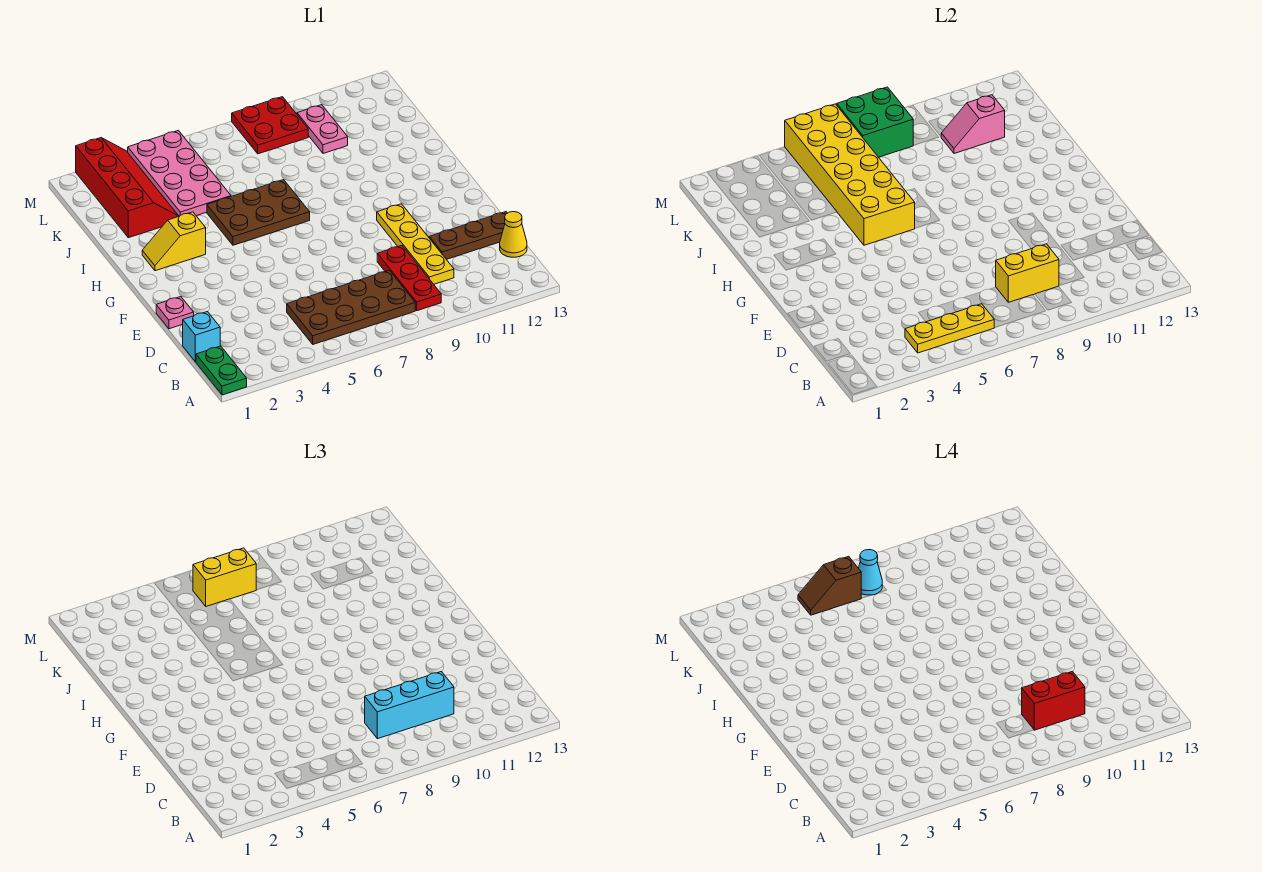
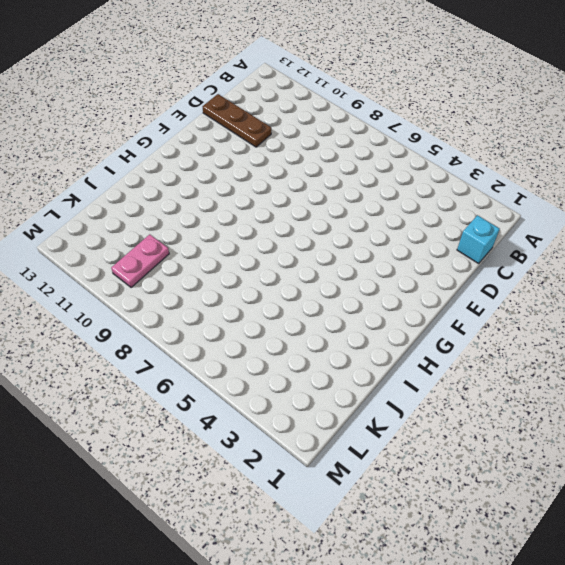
none -> green 1x2 plate [196,346,247,395]
none -> brown 2x4 plate [287,270,415,344]
none -> red 1x3 plate [377,246,441,311]

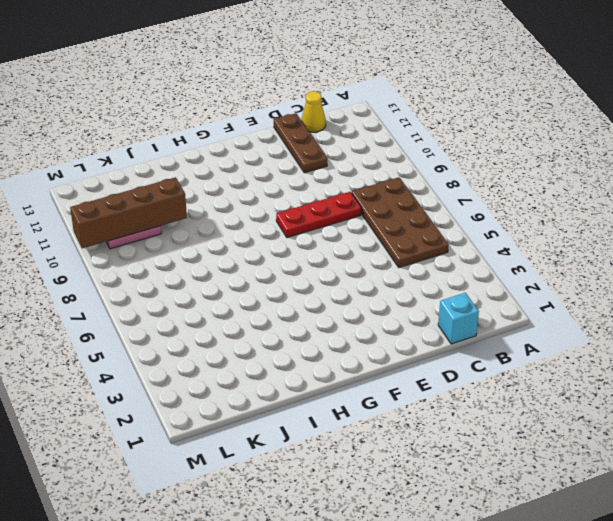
red 1x3 plate [276,192,361,238] -> red 1x3 plate moved to [377,246,441,311]
brown 1x4 brick [70,177,187,248] -> pink 1x2 slope [941,95,1005,153]
none -> green 1x2 plate [196,346,247,395]
none -> yellow 1x4 plate [377,204,454,284]
none -> pink 1x1 plate [156,297,194,329]

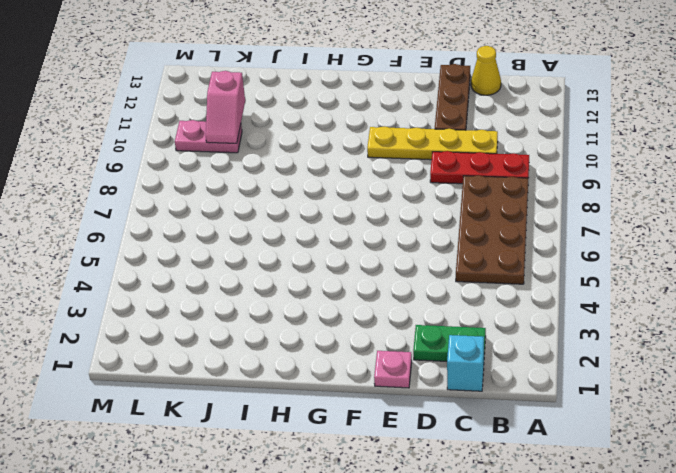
green 1x2 plate [413,325,486,361] -> green 1x2 plate moved to [196,346,247,395]
none -> yellow 1x2 slope [142,212,206,271]
none -> brown 2x3 plate [207,180,310,245]
none -> red 2x4 slope [76,138,179,238]

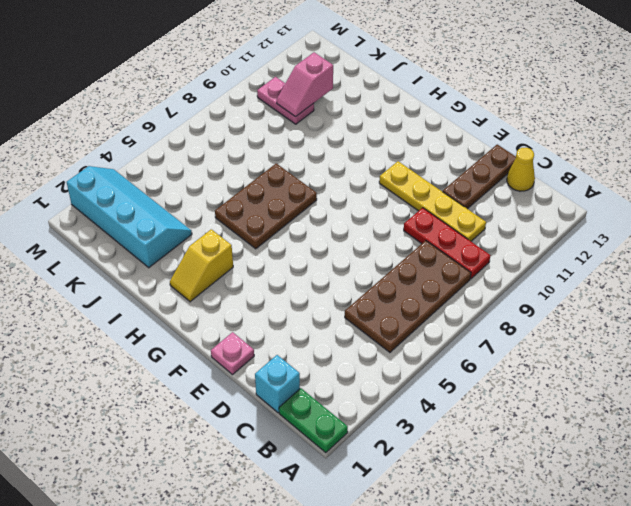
cyan 2x4 slope [67,166,192,268] -> red 2x4 slope [76,138,179,238]
none -> pink 2x4 plate [128,130,231,216]
none -> red 2x2 plate [232,97,308,154]
none -> yellow 1x3 plate [905,304,994,353]

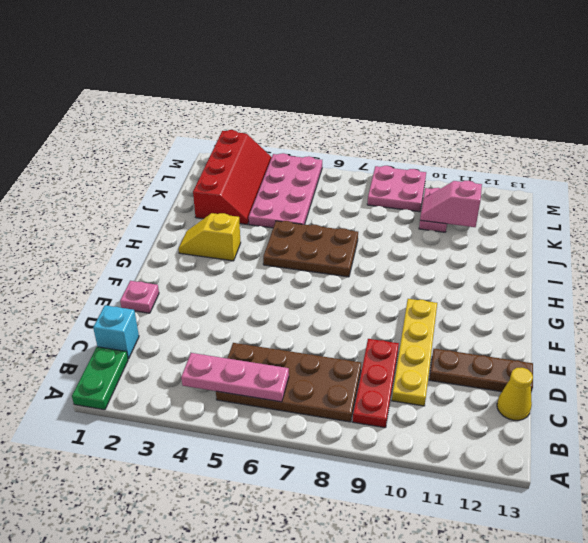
pink 1x3 plate [181,353,289,402] -> yellow 1x3 plate [905,304,994,353]
pink 2x2 plate [367,166,426,212] -> red 2x2 plate [232,97,308,154]
none -> yellow 1x2 brick [996,244,1059,302]
none -> yellow 2x6 brick [785,104,915,245]
none -> green 2x2 brick [837,87,914,157]

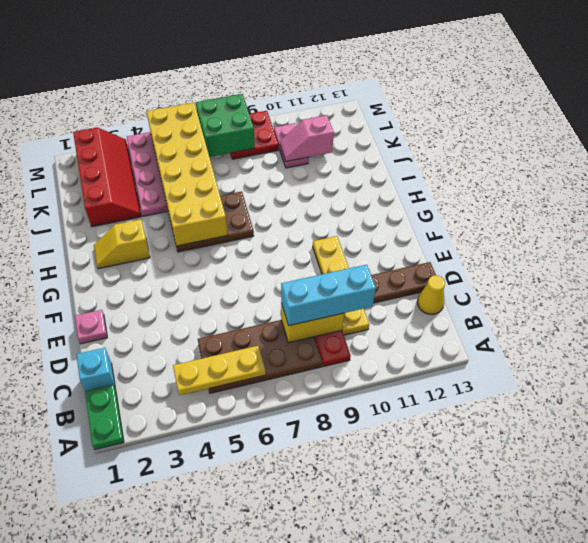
none -> yellow 1x2 brick [193,548,256,606]
none -> red 1x2 brick [1022,671,1085,730]
none -> brown 1x2 slope [798,556,861,615]

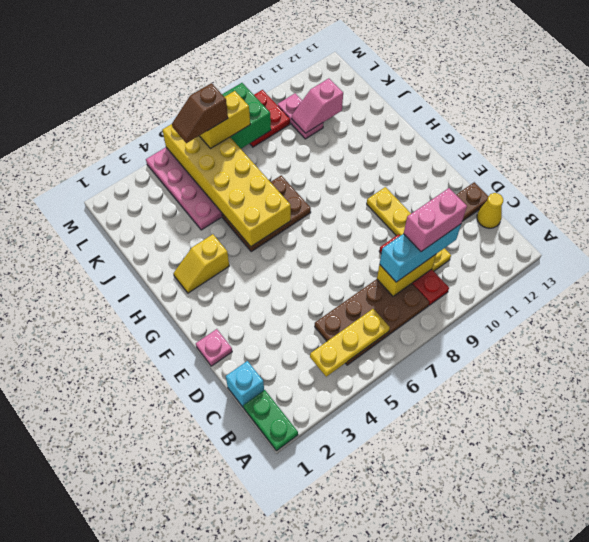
pink 1x2 brick [404,188,467,252] -> red 1x2 brick [1022,671,1085,730]
none -> red 2x4 slope [76,138,179,238]
none -> cyan 1x1 cone [859,550,882,595]

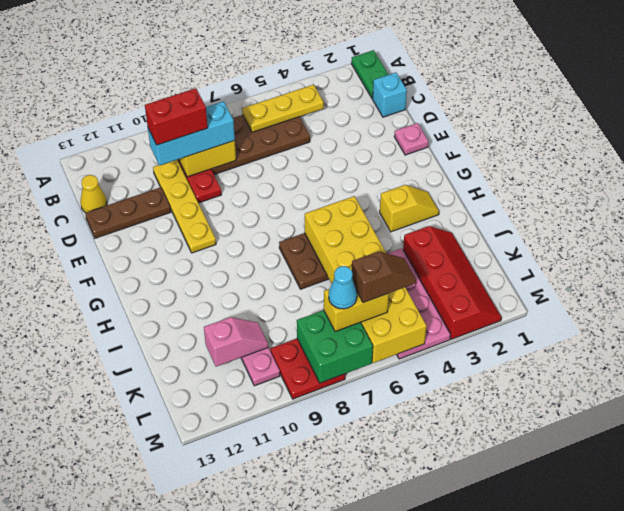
red 2x4 slope [403,226,502,339] -> red 2x4 slope turned to [76,138,179,238]

